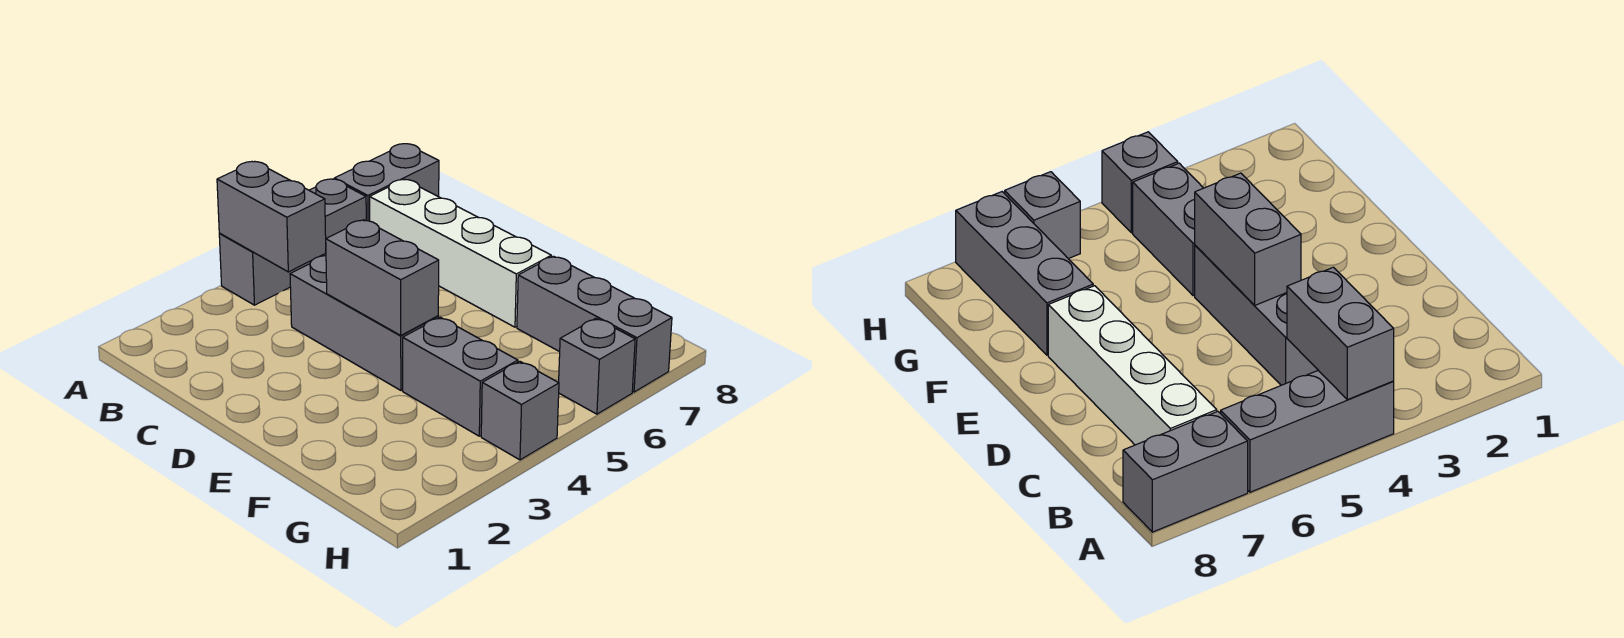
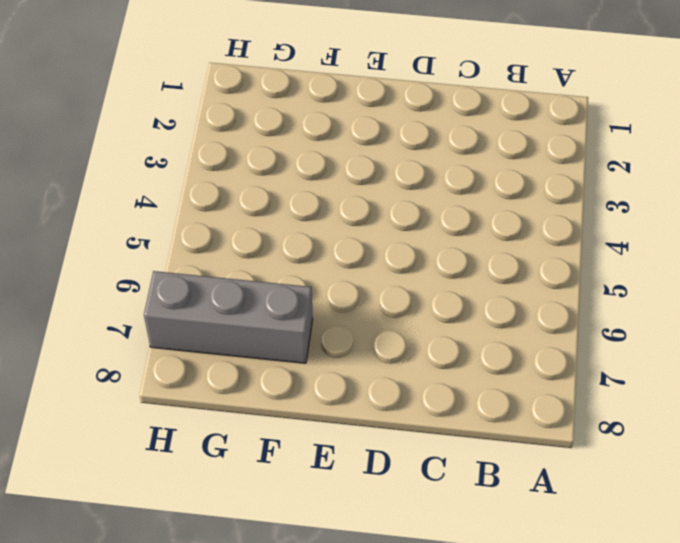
none -> grey 1x3 brick [219,179,366,305]
none -> grey 1x2 brick [334,144,439,221]

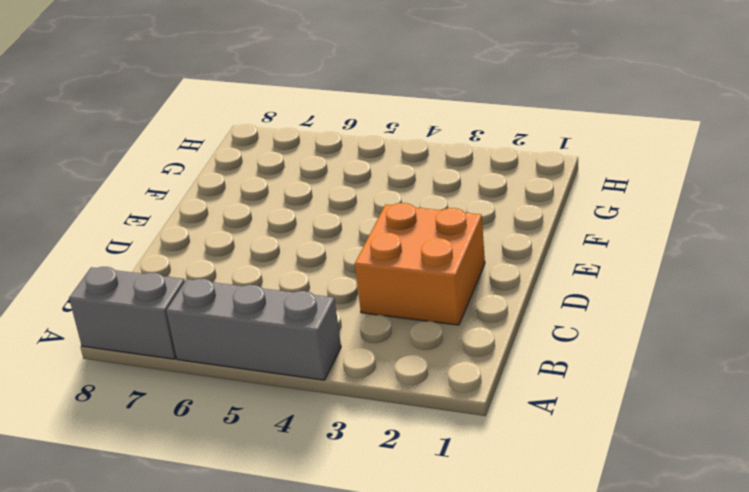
orange 2x2 brick [355,203,485,325] -> none
none -> white 1x4 brick [370,179,551,327]
none -> grey 1x3 brick [290,256,438,390]

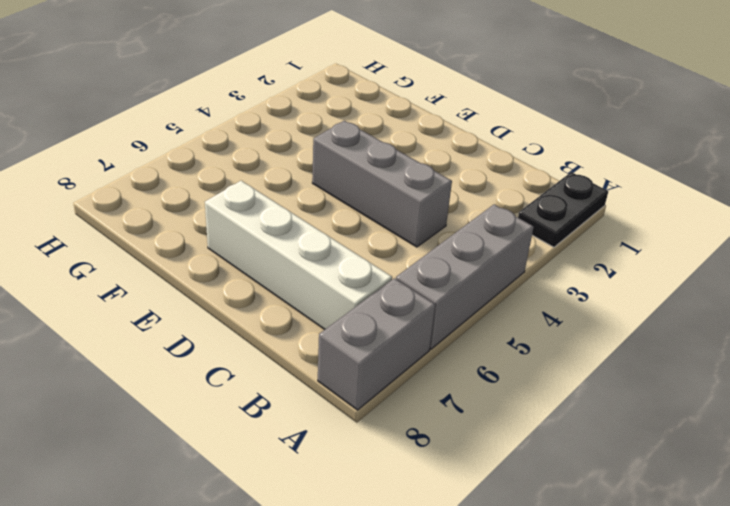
black 1x2 plate [518,172,608,247] -> none
none -> grey 1x2 brick [403,317,518,436]
none -> grey 1x3 brick [517,256,672,392]

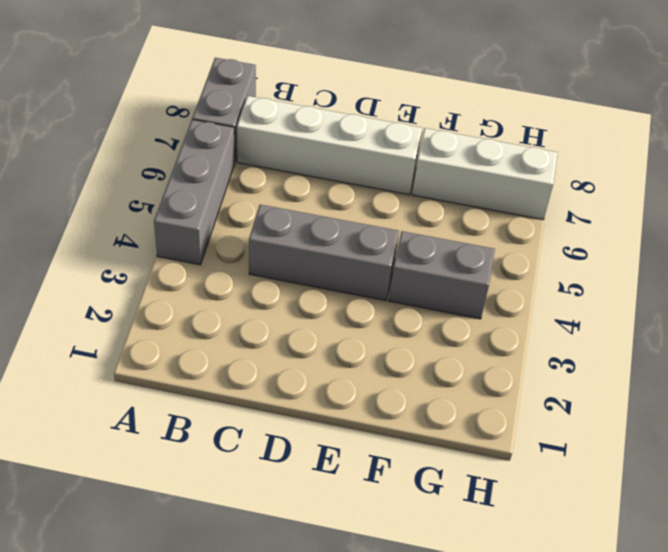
white 1x3 brick [412,128,558,220] -> grey 1x3 brick [517,256,672,392]
none -> grey 1x1 brick [481,361,559,460]
none -> grey 1x1 brick [559,318,635,414]

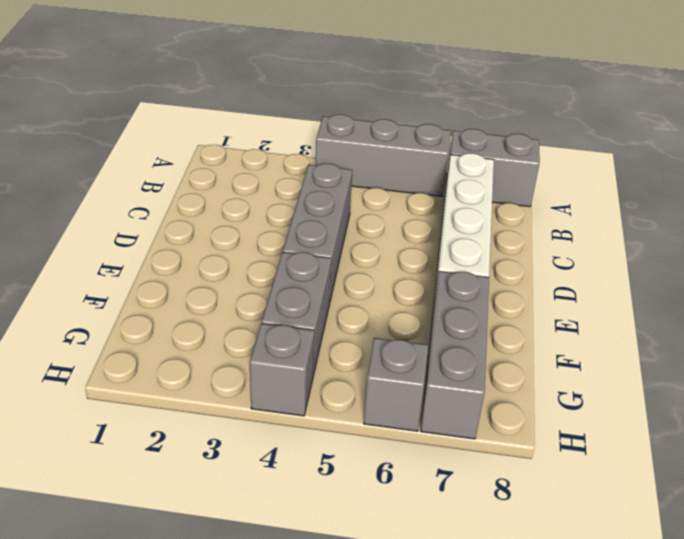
none -> grey 1x2 brick [217,162,326,272]
none -> grey 1x2 brick [326,220,439,335]

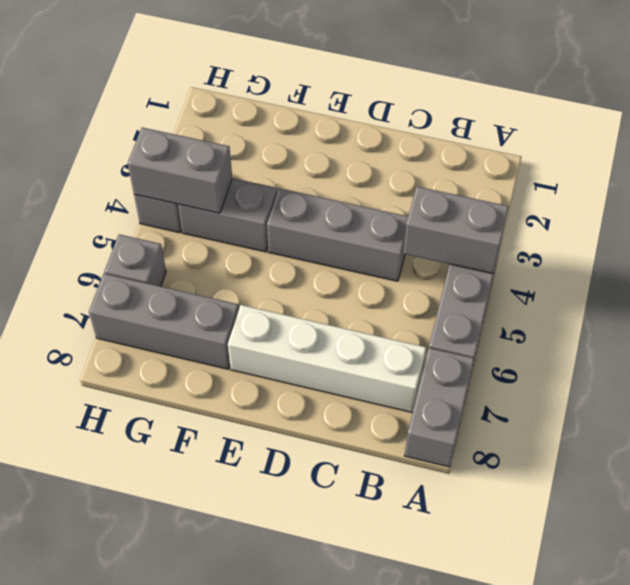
grey 1x2 brick [128,128,232,213] -> grey 1x2 brick moved to [326,220,439,335]

